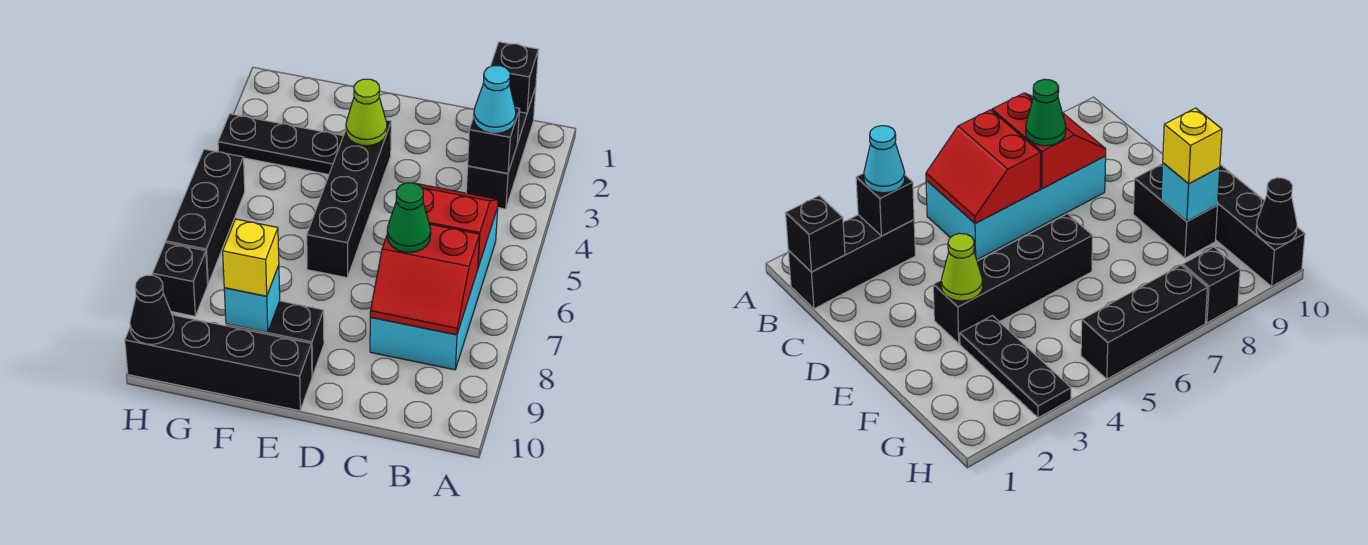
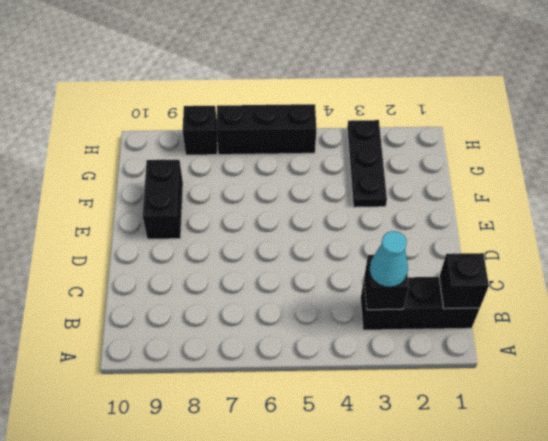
none -> cyan 2x4 brick [370,208,498,370]
none -> black 1x4 brick [307,120,391,278]
none -> black 1x4 brick [125,315,312,411]

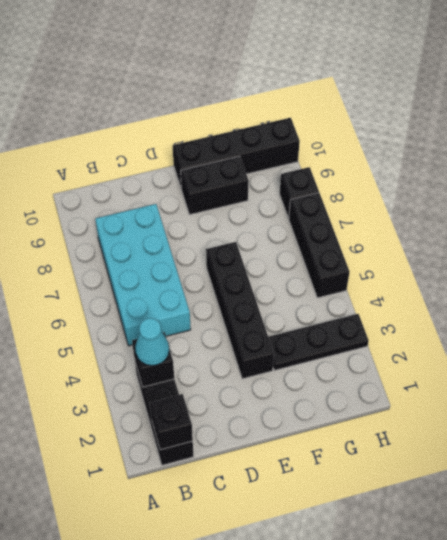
none -> red 2x2 slope [415,183,498,267]
none -> red 2x2 slope [370,224,479,335]
none -> lime 1x1 cone [346,79,387,146]

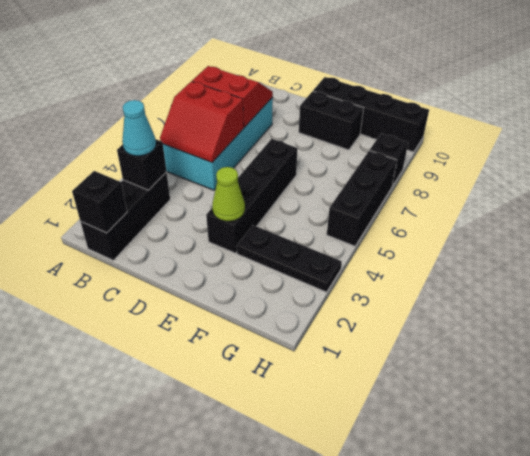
none -> cyan 1x1 brick [224,265,280,332]
none -> black 1x1 cone [130,275,174,344]
none -> green 1x1 cone [387,183,431,252]

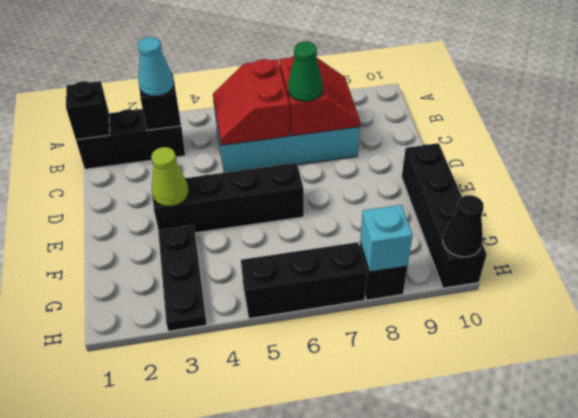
cyan 1x1 brick [360,205,413,272] -> cyan 1x1 brick moved to [224,265,280,332]
none -> black 1x2 brick [226,301,324,376]
none -> yellow 1x1 brick [223,219,279,296]

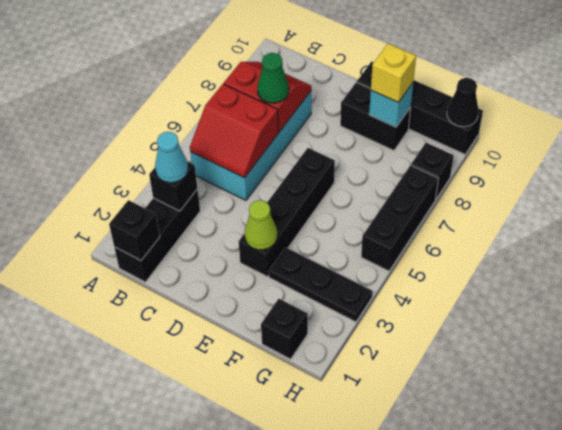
black 1x1 brick [261,299,308,359] -> none

